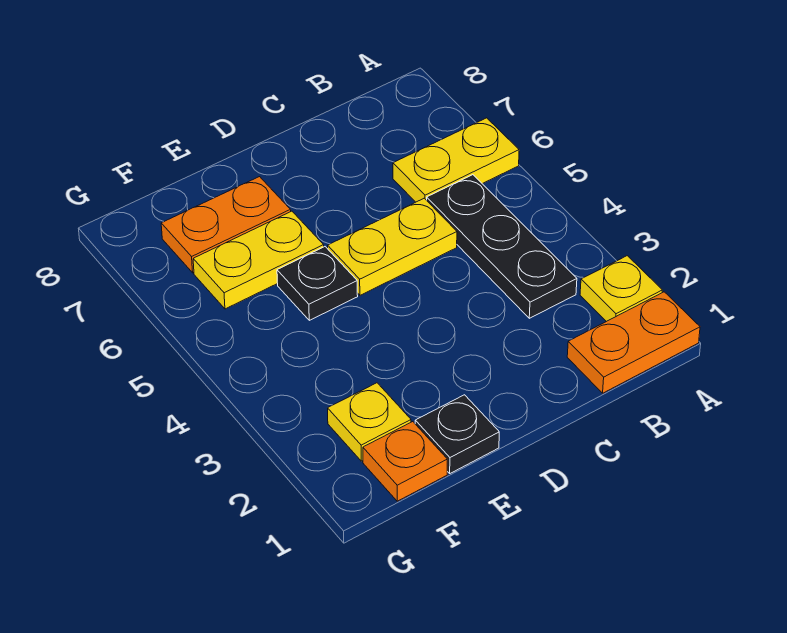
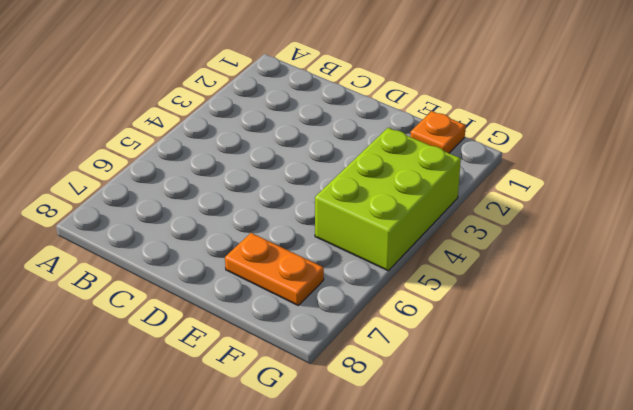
lime 2x3 brick [315,128,461,271] -> none
none -> orange 1x2 plate [567,292,700,393]
none -> yellow 1x1 plate [580,256,662,322]

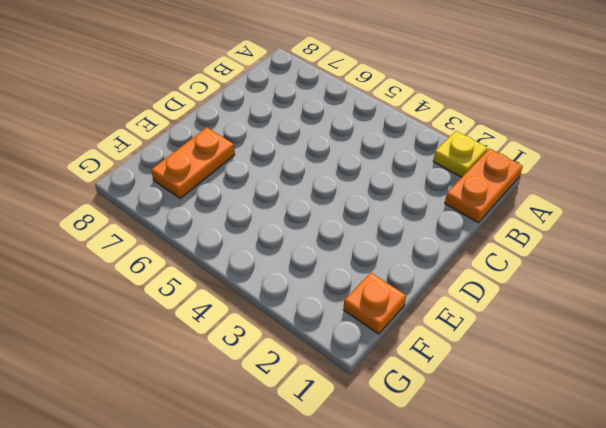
none -> yellow 1x2 plate [393,118,519,202]
none -> black 1x3 plate [427,175,577,318]

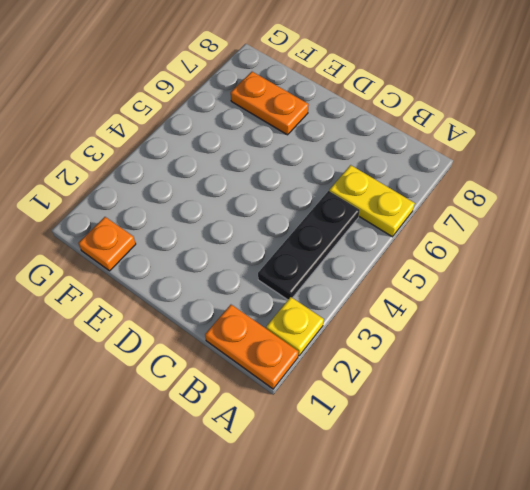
none -> yellow 1x2 plate [328,198,457,295]
none -> black 1x1 plate [415,395,499,473]

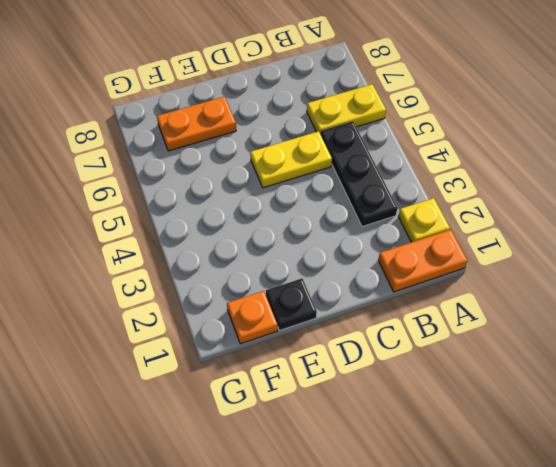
none -> black 1x1 plate [277,247,358,320]
none -> yellow 1x2 plate [193,211,324,309]

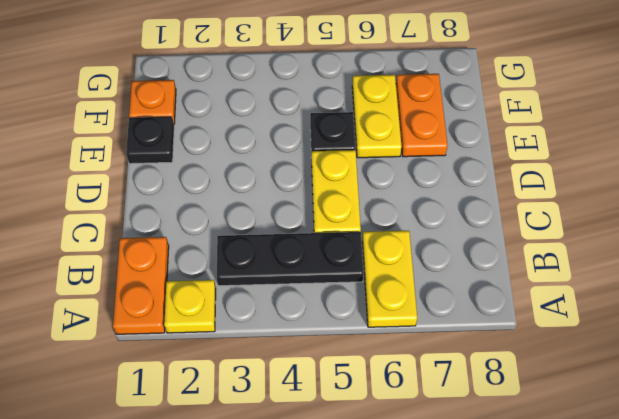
none -> yellow 1x1 plate [328,383,411,461]

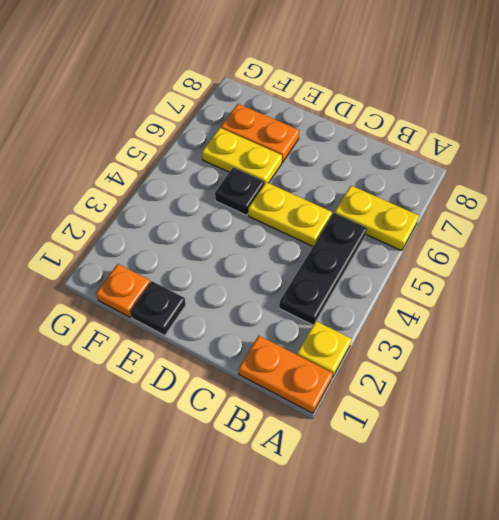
none -> yellow 1x1 plate [328,383,411,461]

